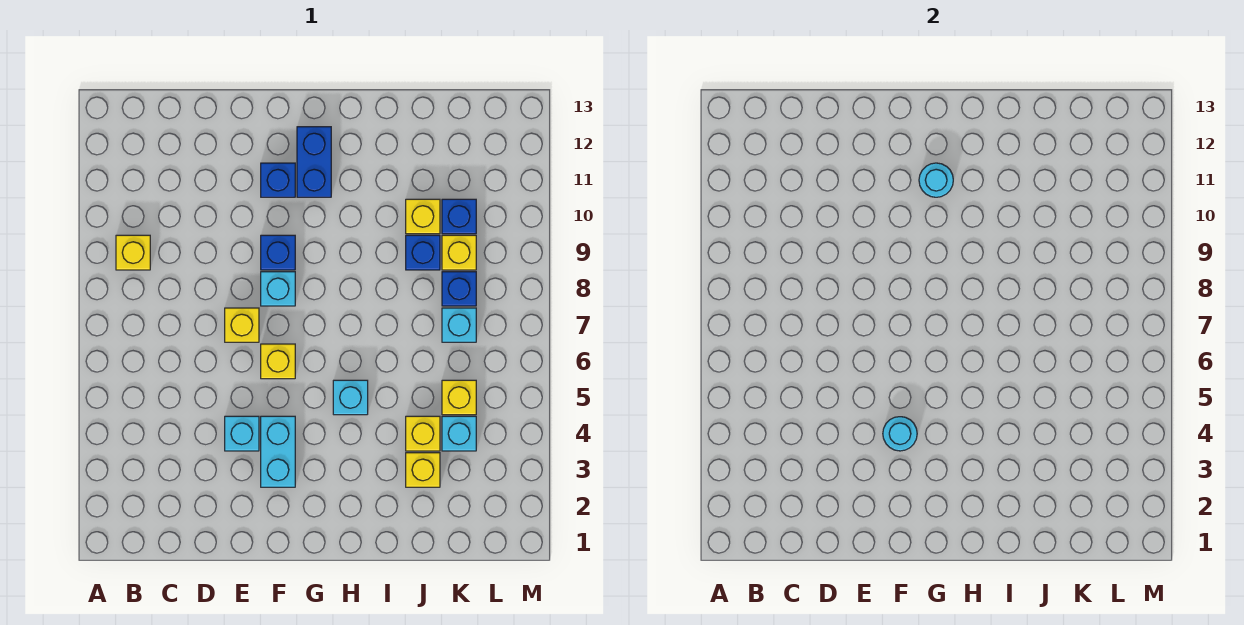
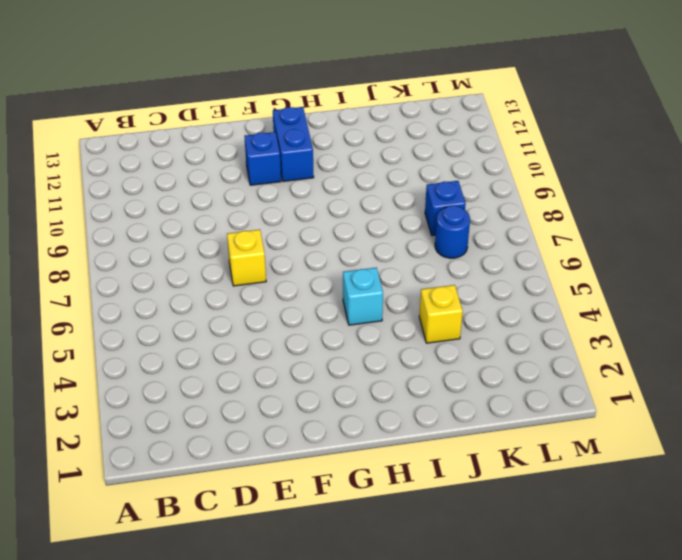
blue 1x1 round brick [435,205,470,258] -> cyan 1x1 brick [442,308,476,342]
none -> yellow 1x1 brick [116,235,150,270]
none -> cyan 1x1 brick [225,416,259,451]
none -> cyan 1x2 brick [261,416,295,487]

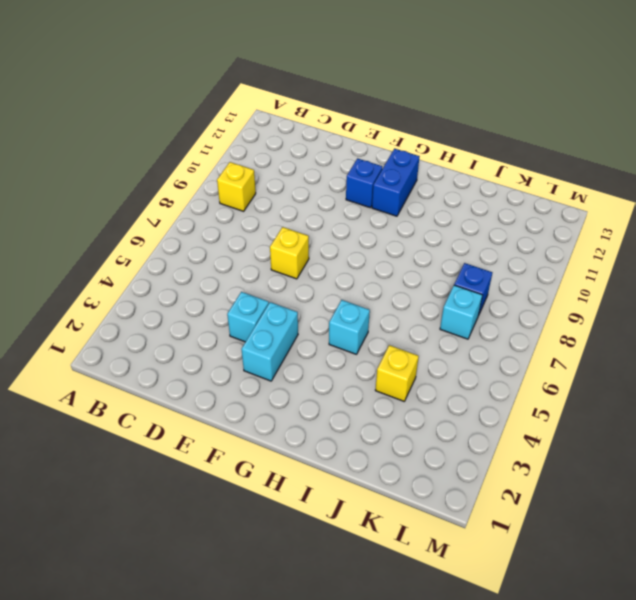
none -> yellow 1x1 brick [261,344,295,379]
none -> cyan 1x1 brick [261,272,295,306]
none -> blue 1x1 brick [261,235,295,270]

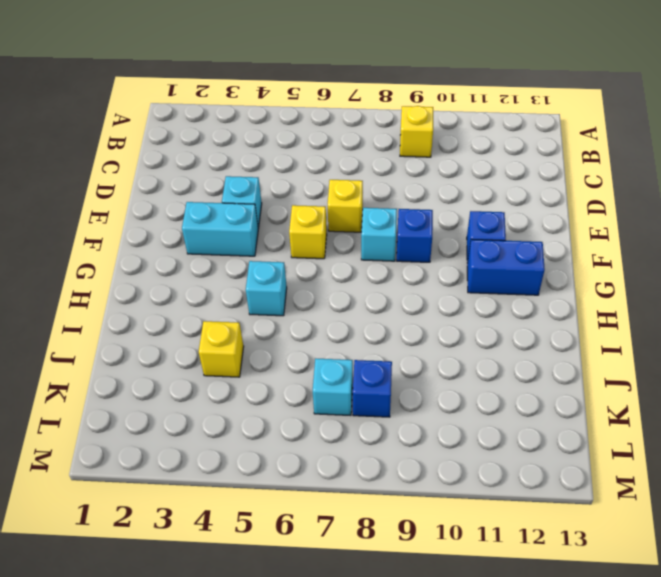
none -> yellow 1x1 brick [406,453,440,487]
none -> blue 1x1 brick [406,235,440,270]
none -> yellow 1x1 brick [406,199,440,234]

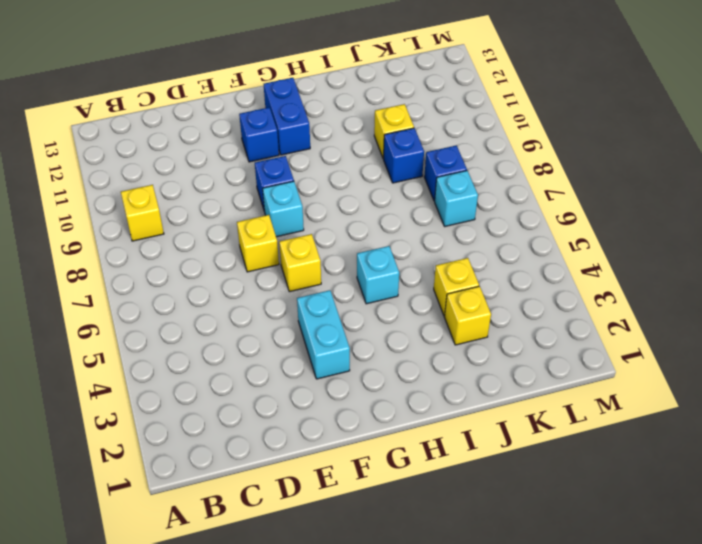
none -> cyan 1x1 brick [225,416,259,451]
none -> cyan 1x1 brick [442,416,476,451]
none -> yellow 1x1 brick [442,380,476,415]

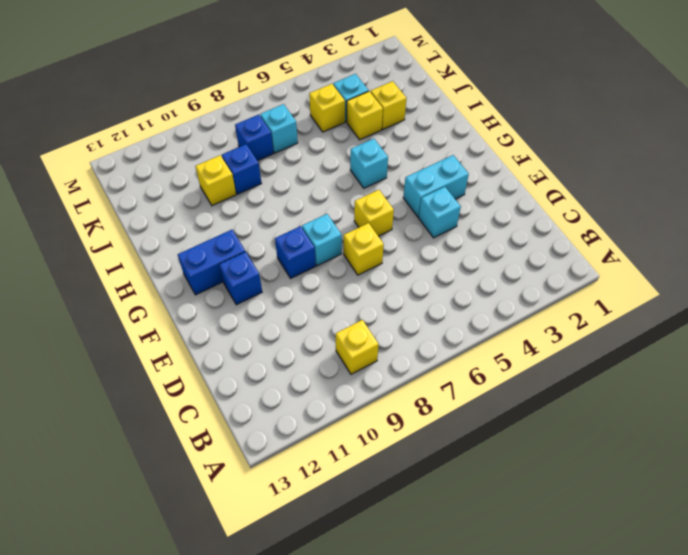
none -> yellow 1x1 brick [442,235,476,270]
none -> blue 1x1 brick [442,199,476,234]
none -> cyan 1x1 round brick [883,417,917,451]

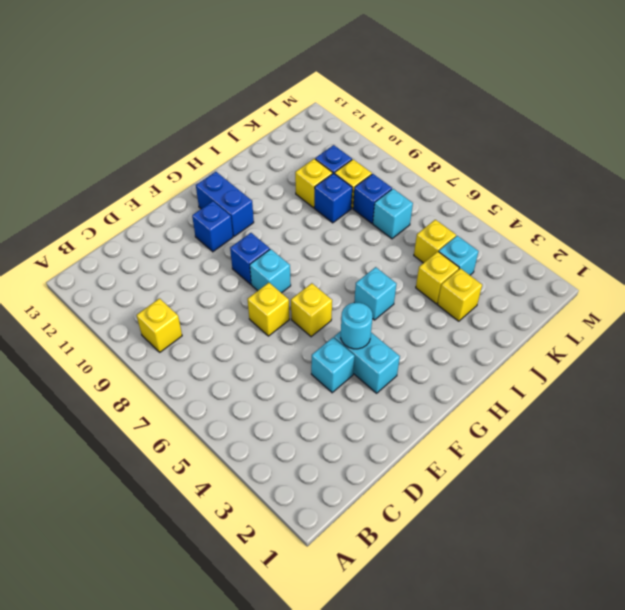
none -> cyan 1x1 round brick [919,163,953,197]

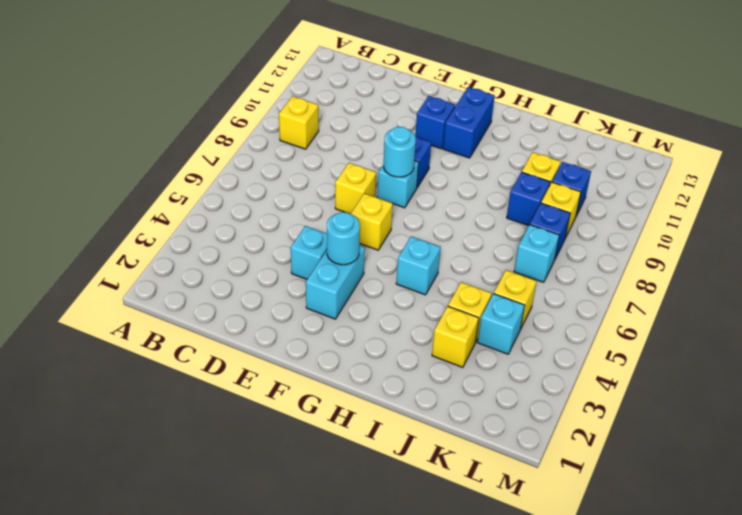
cyan 1x1 round brick [384,127,416,177] -> cyan 1x1 round brick moved to [919,163,953,197]

